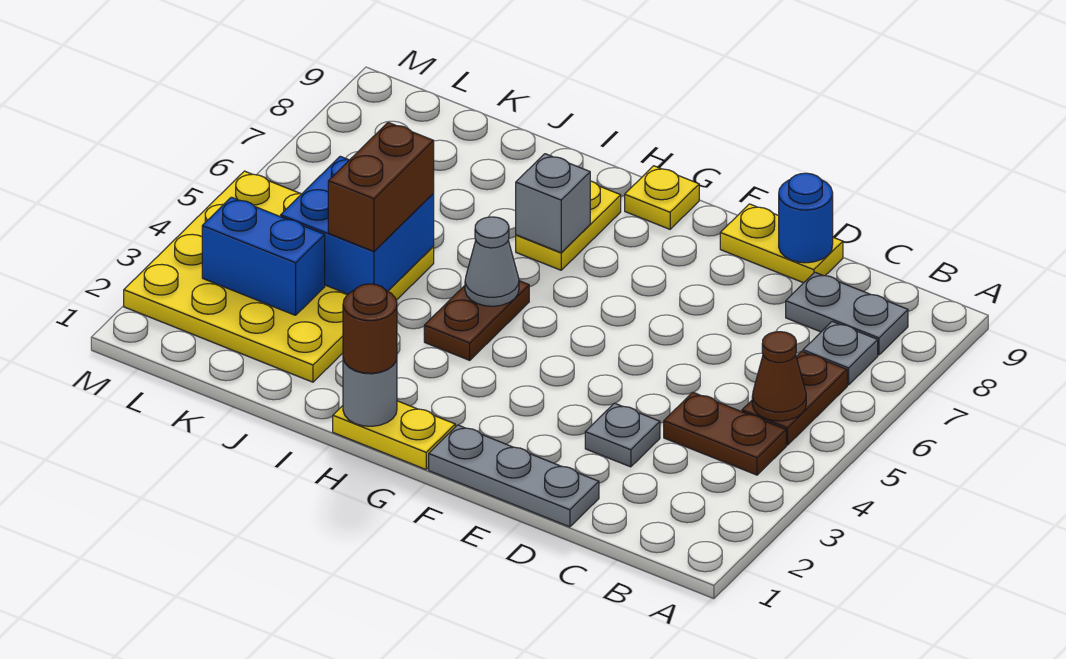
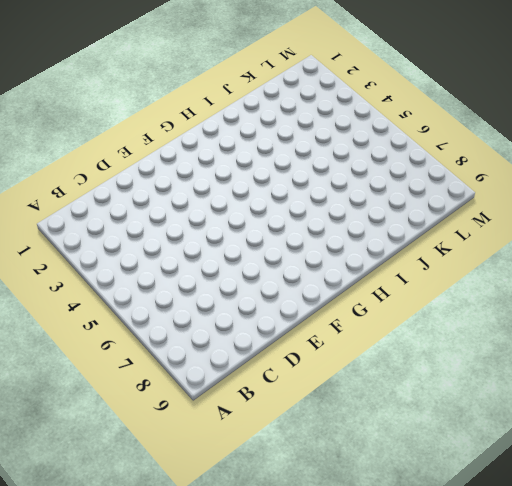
none -> brown 1x2 plate [664,392,786,475]
none -> brown 1x2 plate [742,351,847,445]
none -> grey 1x1 plate [803,321,878,385]

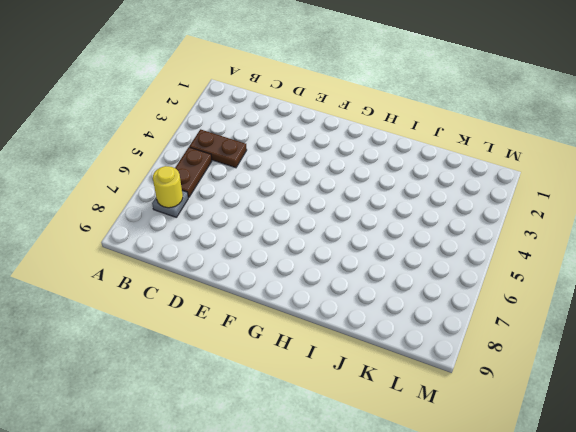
yellow 1x1 round brick [153,166,183,208] -> none
none -> grey 1x2 plate [786,272,908,355]
none -> grey 1x3 plate [429,425,599,527]
none -> grey 1x1 plate [585,403,660,467]

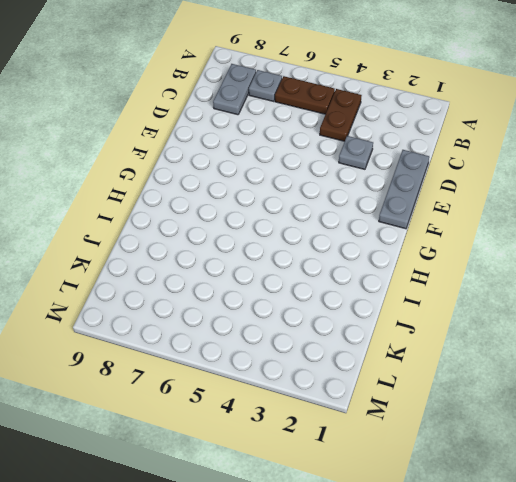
none -> yellow 1x2 plate [720,204,843,283]
none -> yellow 1x2 plate [333,401,455,469]
none -> yellow 1x1 plate [625,166,699,229]

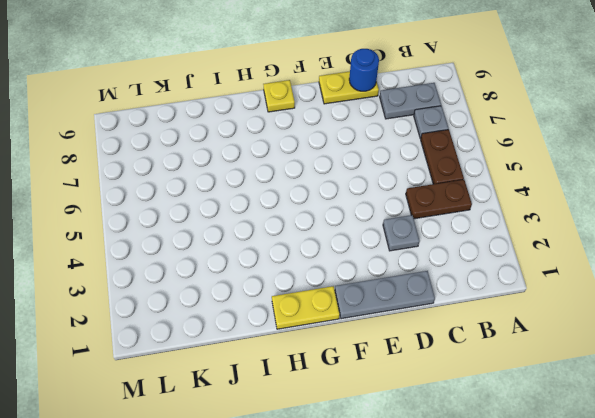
none -> brown 1x2 plate [424,281,529,360]
none -> yellow 1x2 plate [516,181,621,270]
none -> yellow 4x4 plate [124,171,434,382]

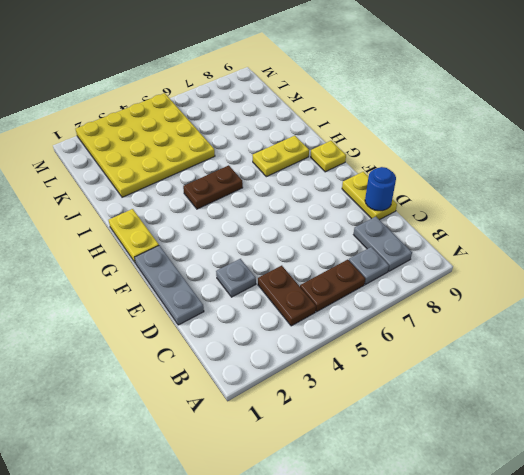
none -> brown 1x1 cone [752,332,806,421]
none -> grey 1x1 round brick [343,359,397,426]
none -> grey 1x1 cone [465,217,519,306]

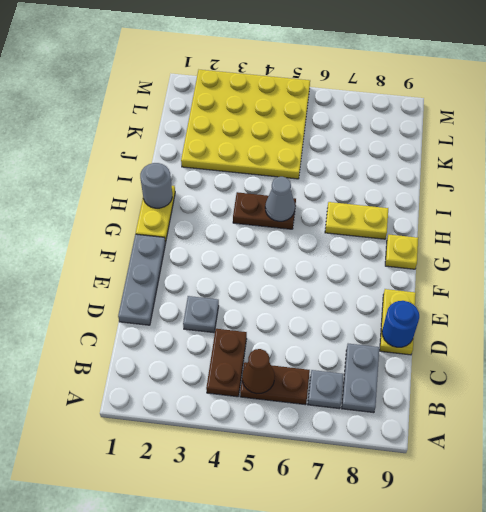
none -> grey 1x1 brick [516,154,590,253]
none -> blue 2x2 brick [281,156,434,294]
none -> blue 1x2 brick [202,197,325,315]

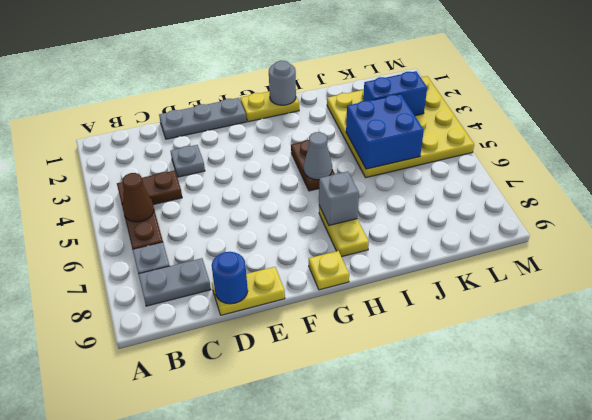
none -> brown 1x1 round brick [343,284,397,373]
none -> brown 1x2 brick [328,122,434,251]

